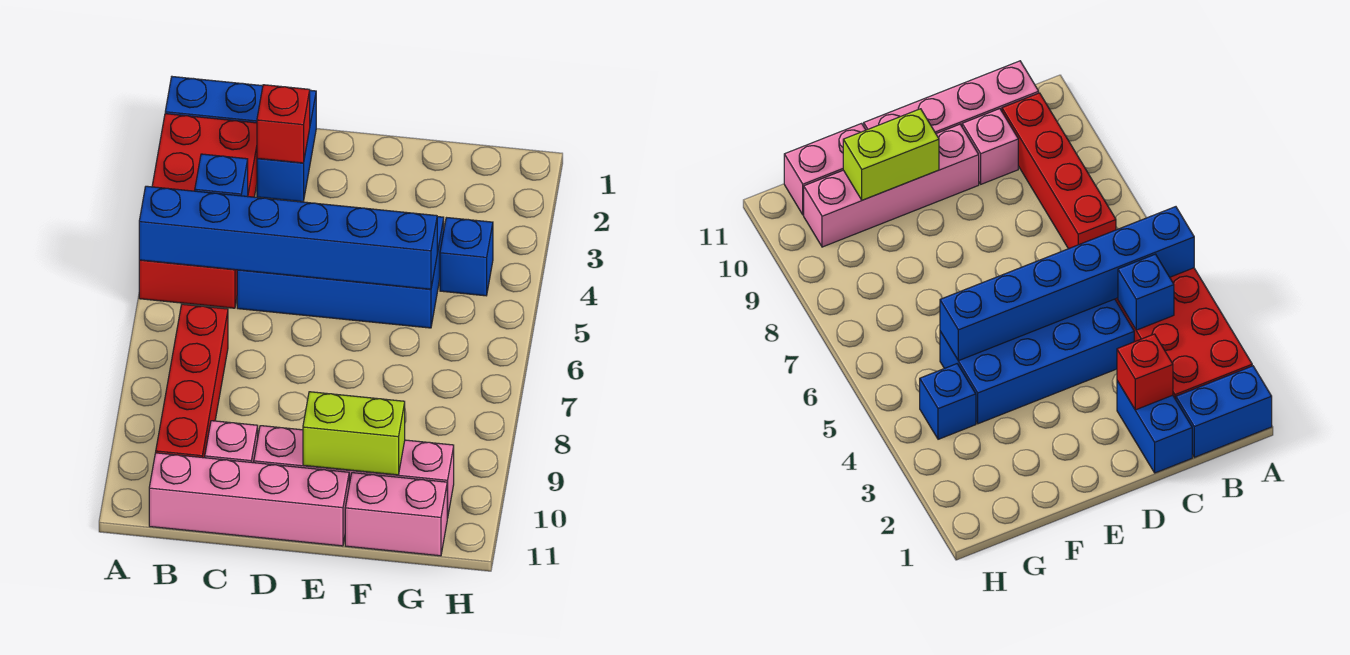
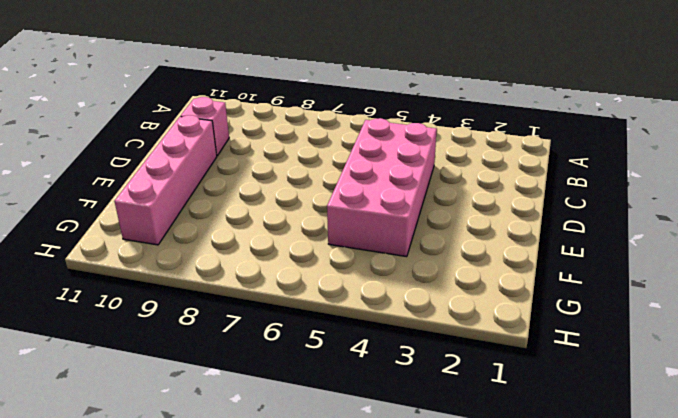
pink 2x4 brick [327,118,437,257] -> blue 2x4 brick [237,217,444,328]
none -> blue 1x2 brick [165,77,263,123]
none -> red 2x4 brick [139,114,257,308]
none -> red 1x4 brick [156,304,228,458]

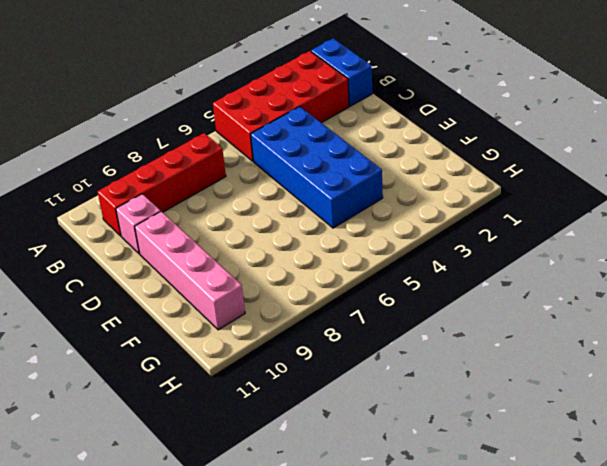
none -> pink 1x4 brick [149,453,349,546]
none -> blue 1x2 brick [257,90,316,202]
none -> pink 1x2 brick [345,473,447,556]

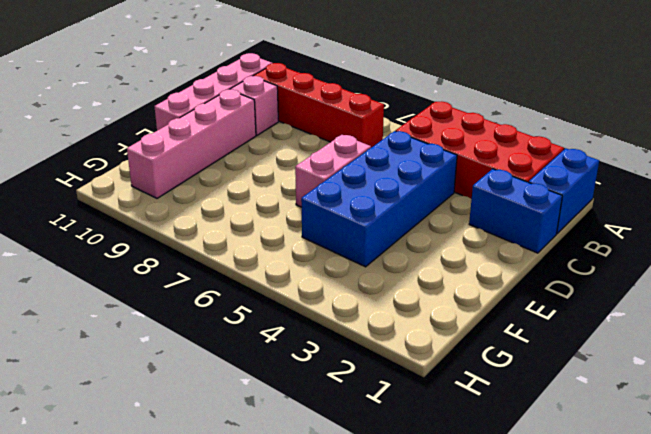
pink 1x2 brick [295,135,371,207] -> pink 1x2 brick moved to [345,473,447,556]
none -> blue 1x1 brick [440,218,493,296]
none -> blue 1x6 brick [139,186,437,289]
none -> blue 1x1 brick [195,154,248,196]

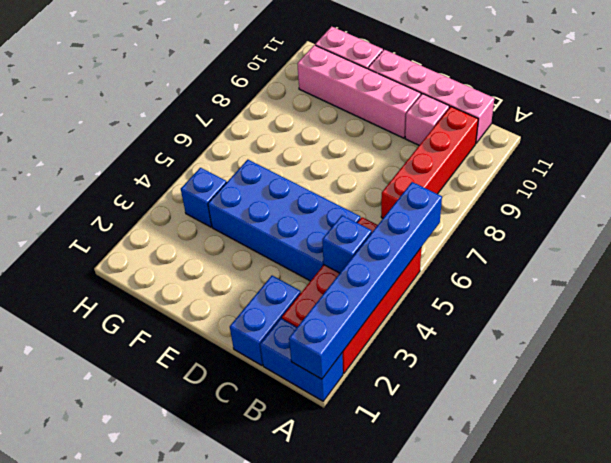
blue 1x6 brick [289,182,442,379] -> blue 1x6 brick turned to [139,186,437,289]
none -> red 1x1 brick [257,85,310,163]
none -> lime 1x2 brick [303,392,405,475]

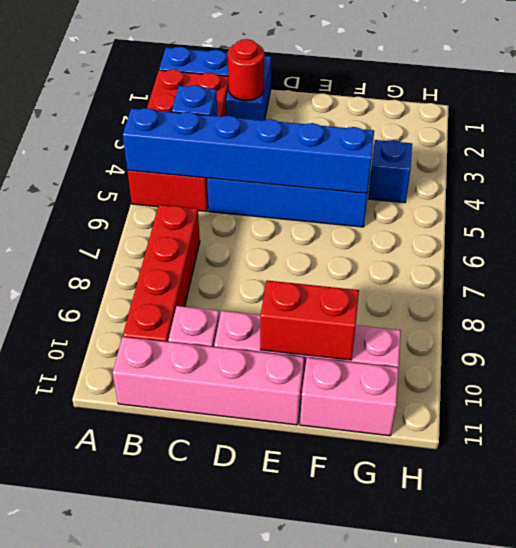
red 1x1 round brick [228,39,264,101] -> red 1x1 brick [257,85,310,163]
red 1x2 brick [260,280,359,360] -> lime 1x2 brick [303,392,405,475]

